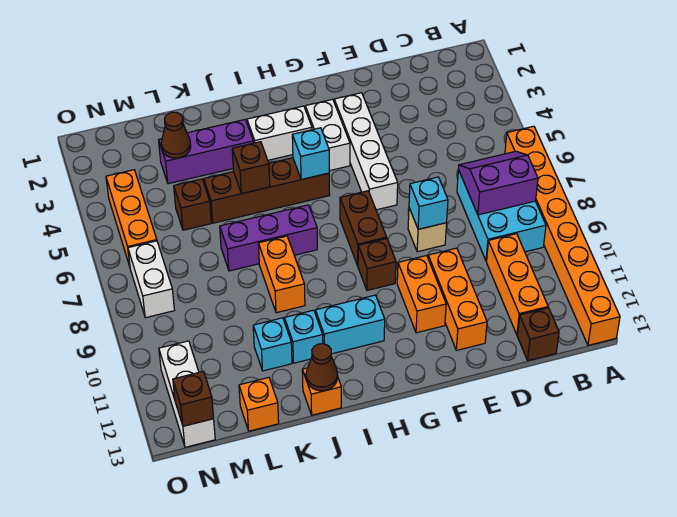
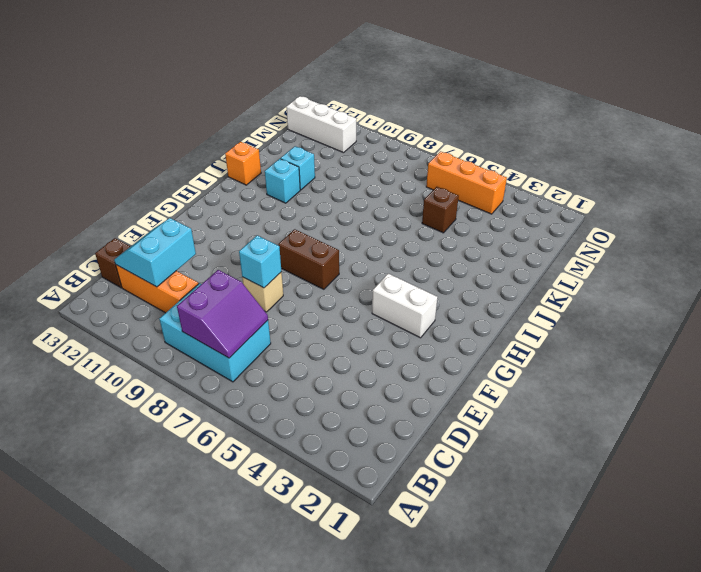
cyan 2x2 slope [114,218,196,287] -> none
none -> orange 1x8 brick [505,126,620,345]
none -> orange 1x3 brick [428,248,487,350]
none -> white 1x4 brick [334,93,398,210]
none -> orange 1x2 brick [397,256,446,333]

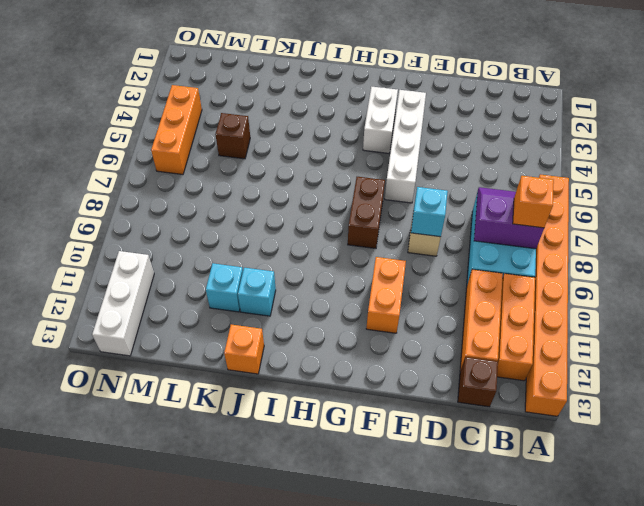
orange 1x1 brick [513,176,554,228] -> orange 1x1 brick moved to [239,378,279,431]
orange 1x3 brick [497,274,535,381] -> orange 1x3 brick moved to [428,248,487,350]
none -> brown 1x1 brick [358,239,396,290]
none -> white 1x2 brick [247,106,312,160]
none -> brown 1x4 brick [204,158,330,223]
none -> cyan 1x2 brick [315,295,385,354]

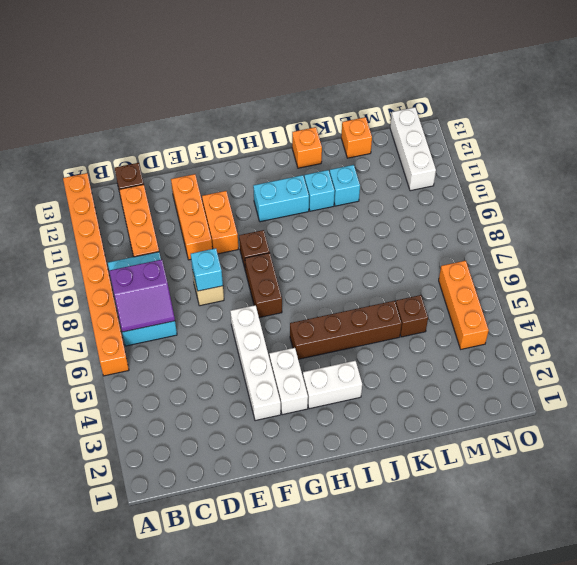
none -> purple 1x3 brick [220,205,317,271]
none -> purple 1x3 brick [159,120,253,184]
none -> orange 1x2 brick [258,236,305,313]
none -> white 1x2 brick [128,241,174,318]

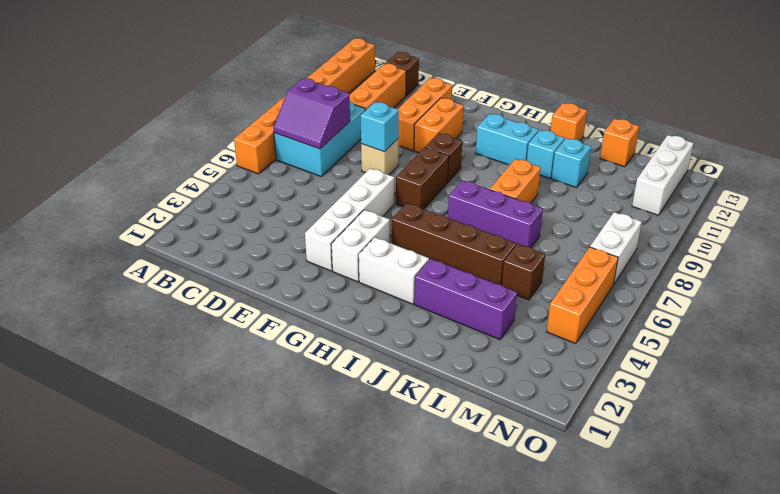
none -> cyan 1x1 brick [292,128,329,180]
none -> brown 1x1 brick [232,142,270,194]
none -> brown 1x1 cone [306,344,338,391]
none -> brown 1x1 cone [161,112,191,158]

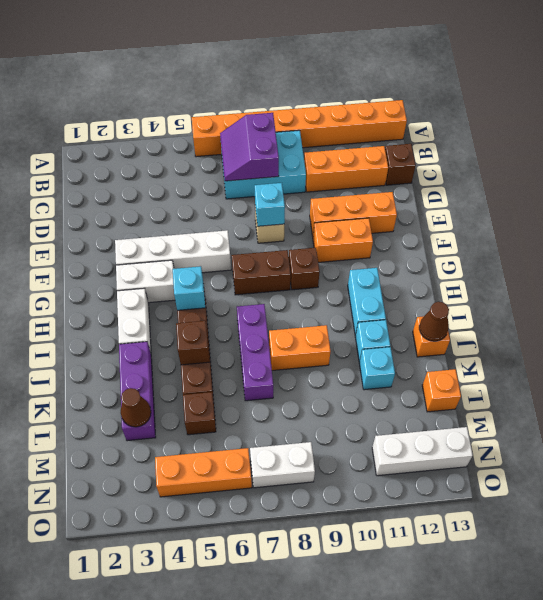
none -> brown 1x1 brick [173,371,214,426]

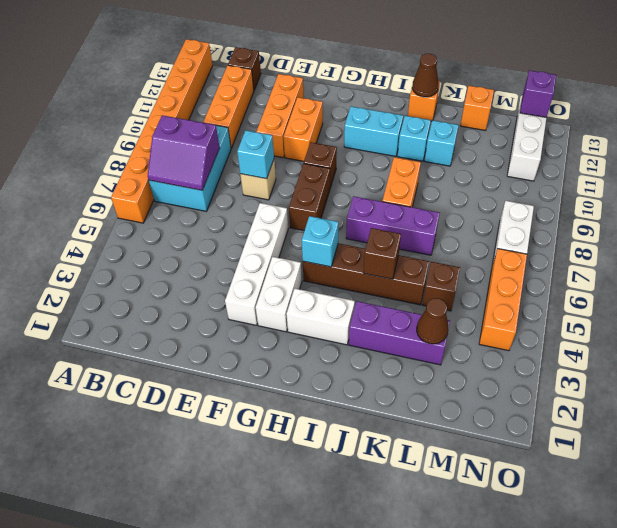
purple 1x1 brick [520,70,556,118] -> brown 1x1 brick [173,371,214,426]

